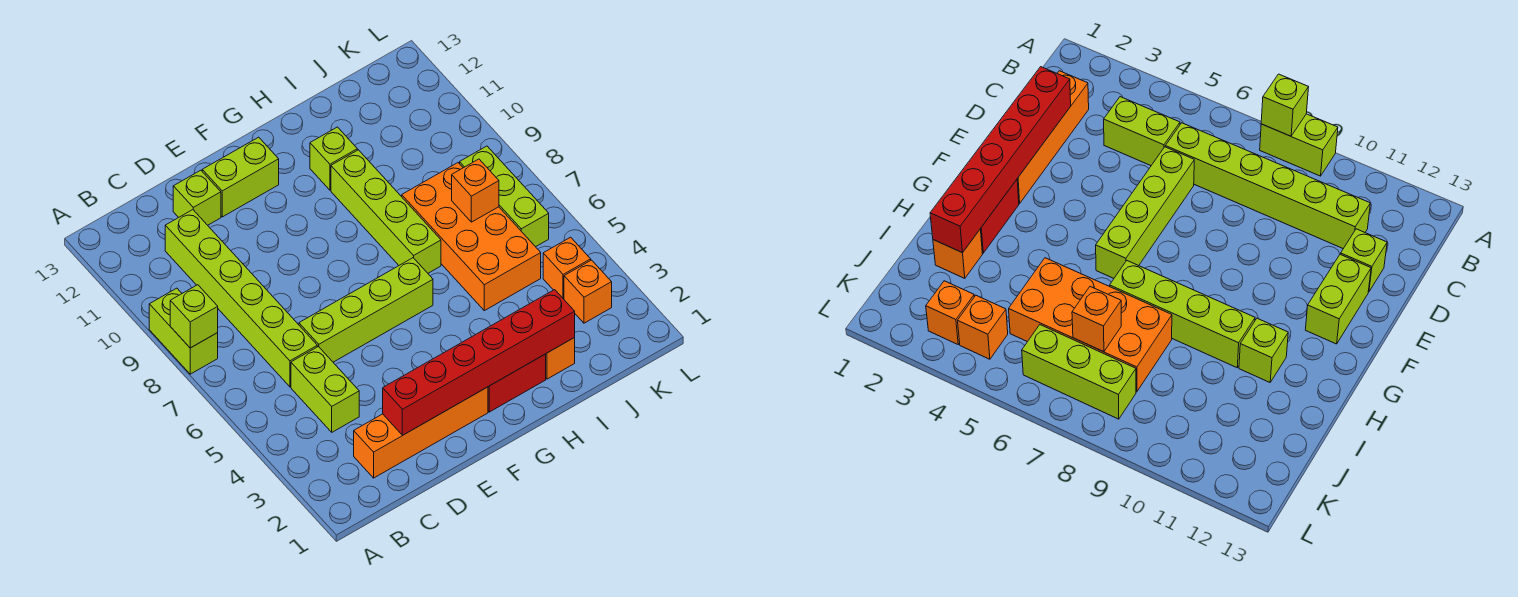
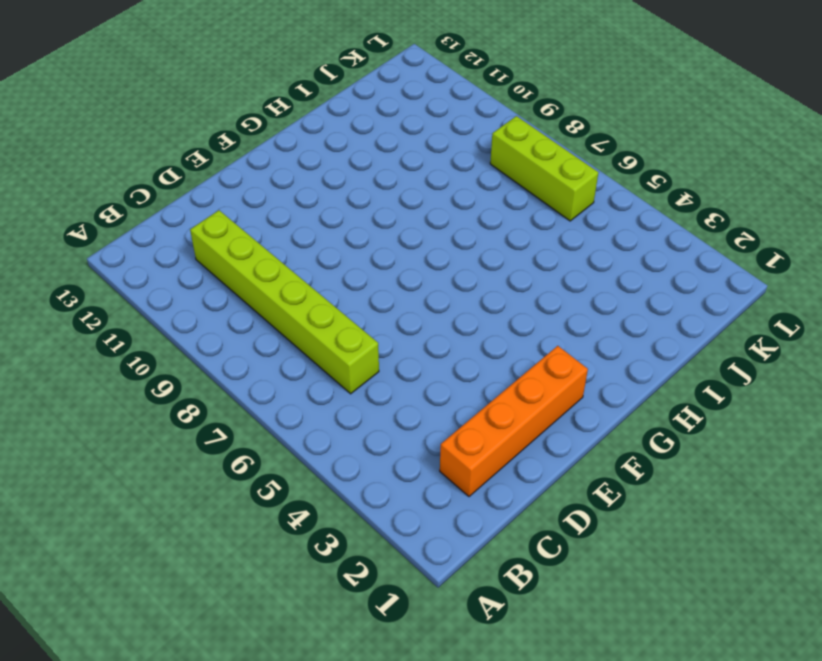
none -> lime 1x2 brick [149,288,218,374]
none -> lime 1x2 brick [291,346,359,432]
none -> lime 1x4 brick [299,258,433,362]

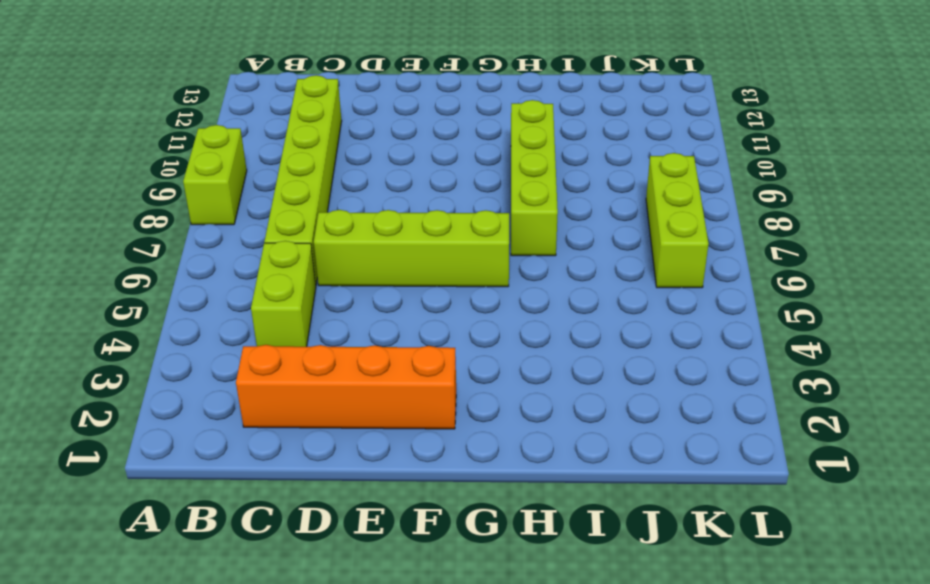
none -> lime 1x1 brick [173,170,221,225]
none -> lime 1x2 brick [202,137,279,217]
none -> red 1x2 brick [488,354,546,412]

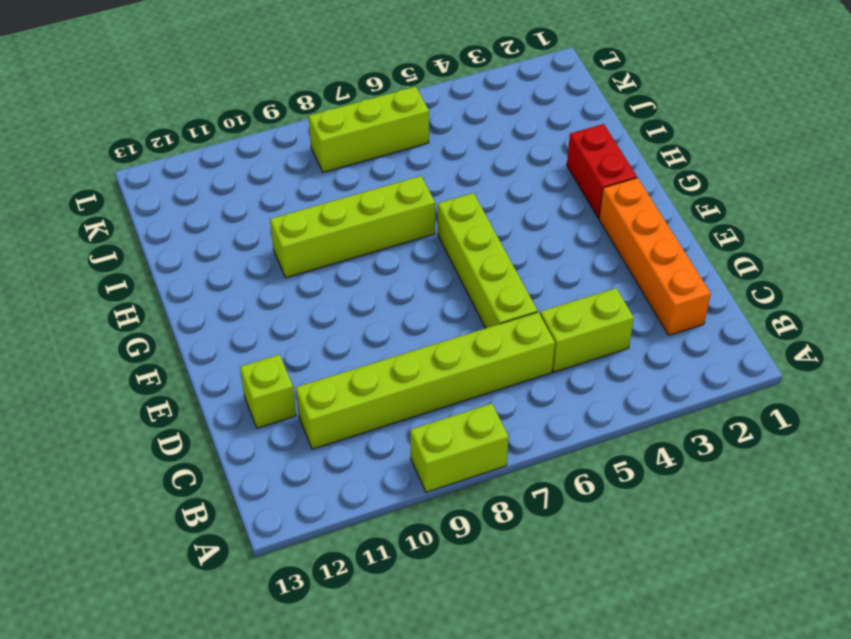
none -> lime 1x2 brick [202,137,279,217]
none -> lime 1x1 brick [310,127,357,190]
none -> orange 1x1 brick [546,338,575,379]

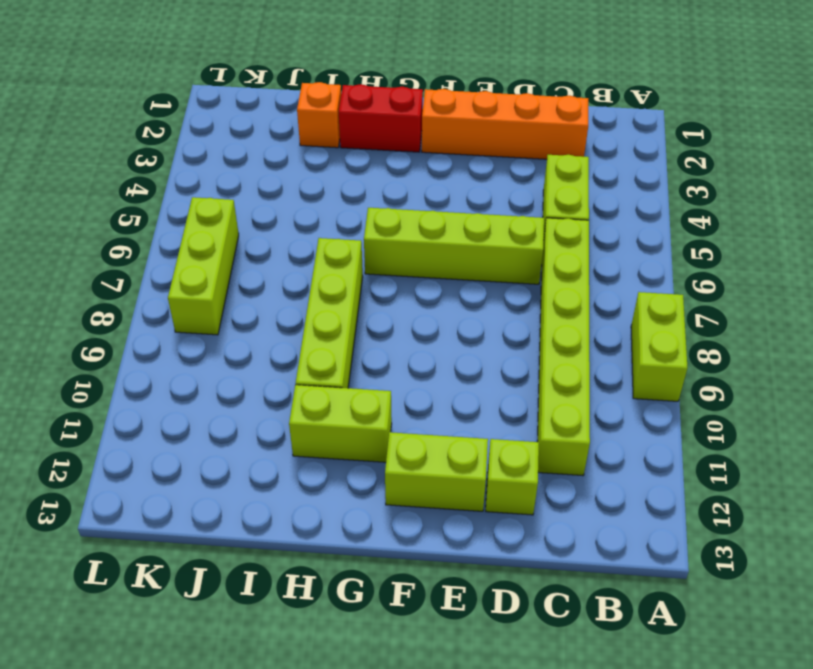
lime 1x2 brick [289,385,392,462] -> lime 1x1 brick [310,127,357,190]
none -> orange 2x4 brick [402,163,541,311]
none -> orange 1x1 brick [564,260,612,323]
none -> orange 1x1 brick [543,237,591,299]

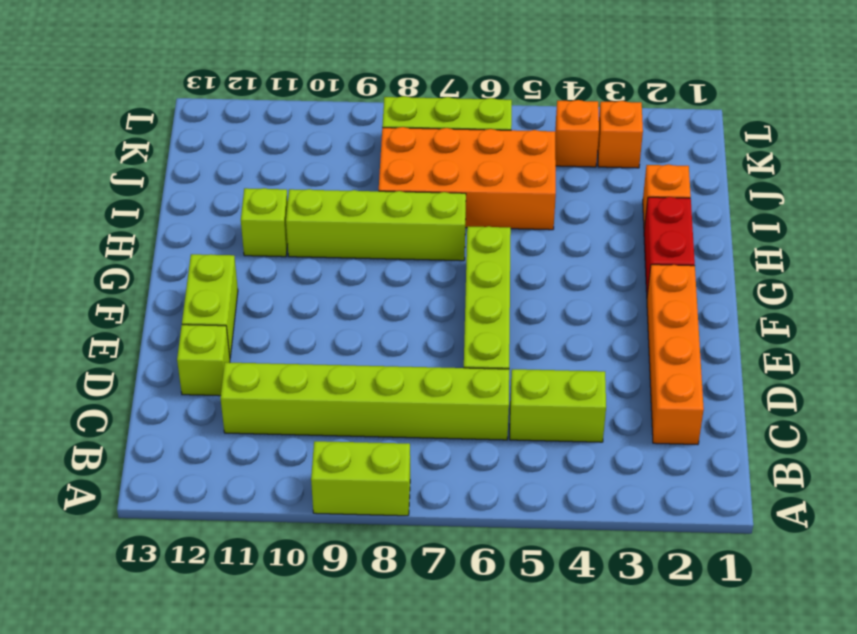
none -> lime 1x1 brick [170,285,218,348]
none -> red 1x6 brick [383,290,575,435]
none -> orange 1x1 brick [452,159,499,222]

